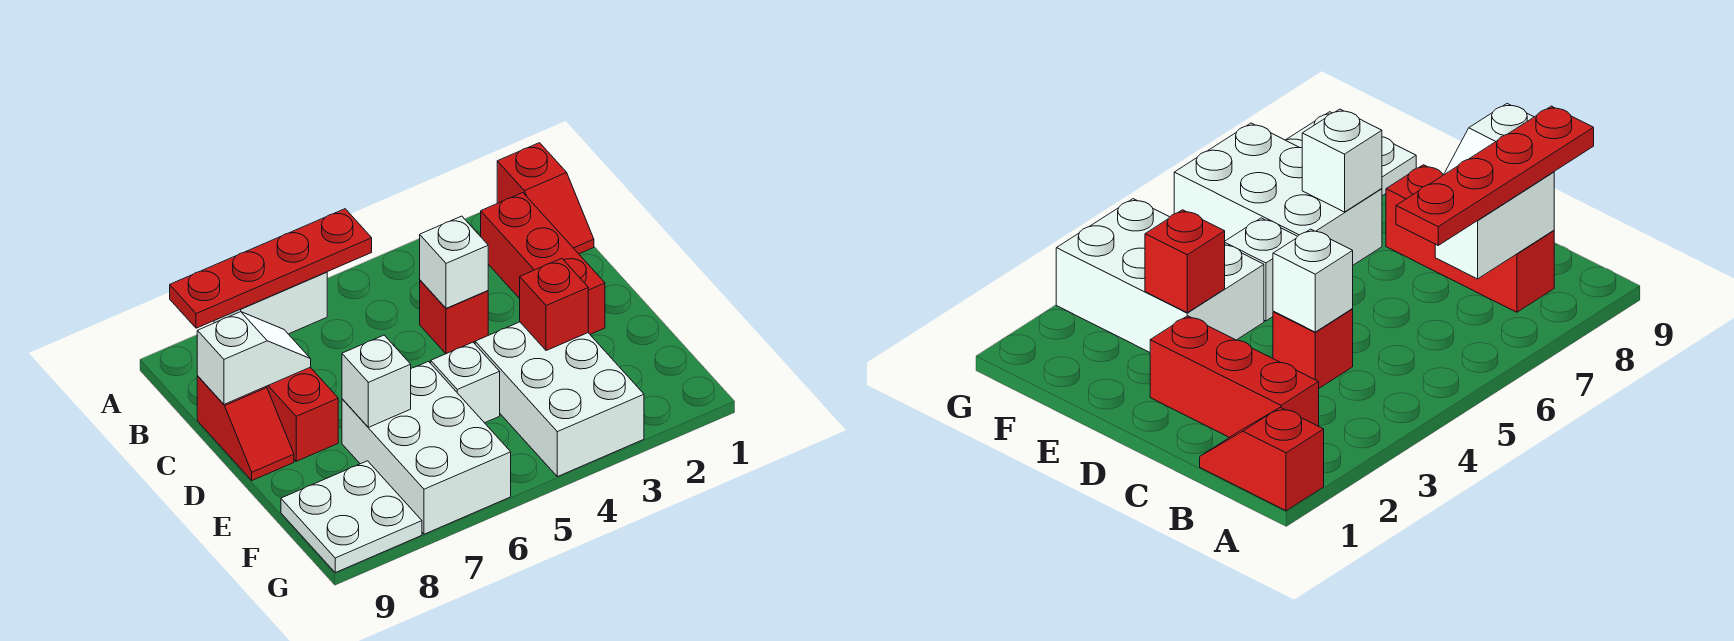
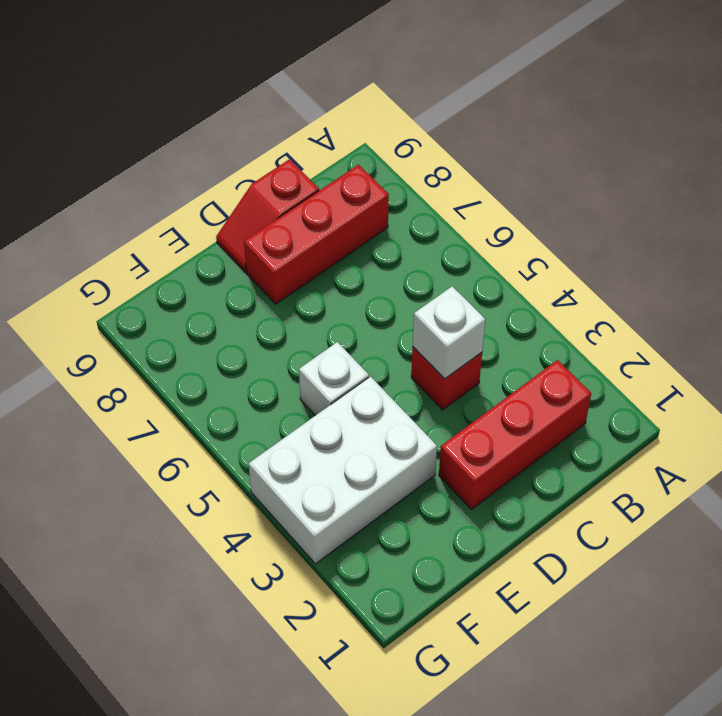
none -> red 1x2 slope [497,143,594,254]
none -> white 2x3 brick [342,361,511,534]
none -> white 2x2 plate [281,461,422,573]

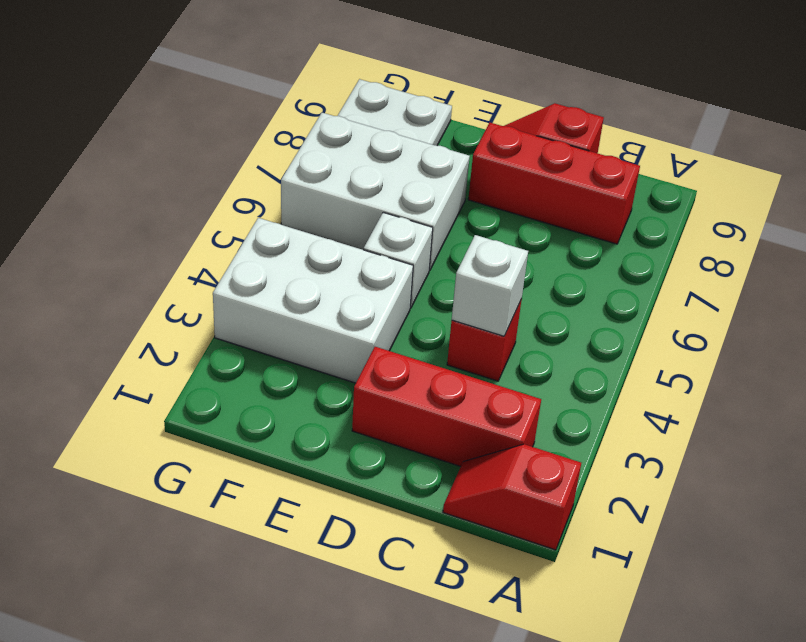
none -> white 1x2 brick [214,272,327,334]
none -> white 1x2 slope [197,312,311,404]
none -> red 1x1 brick [520,258,588,351]

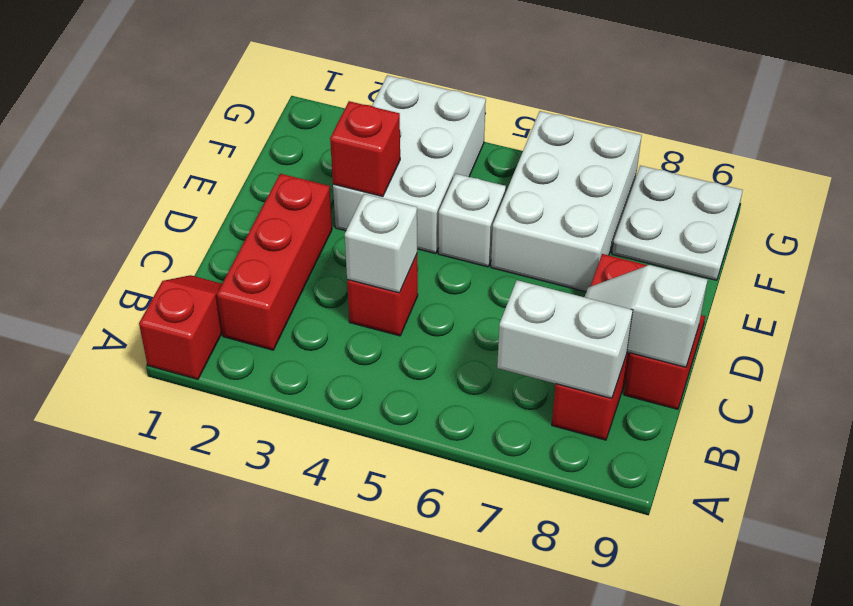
none -> white 1x1 brick [342,335,411,427]
none -> red 1x4 plate [170,209,372,328]

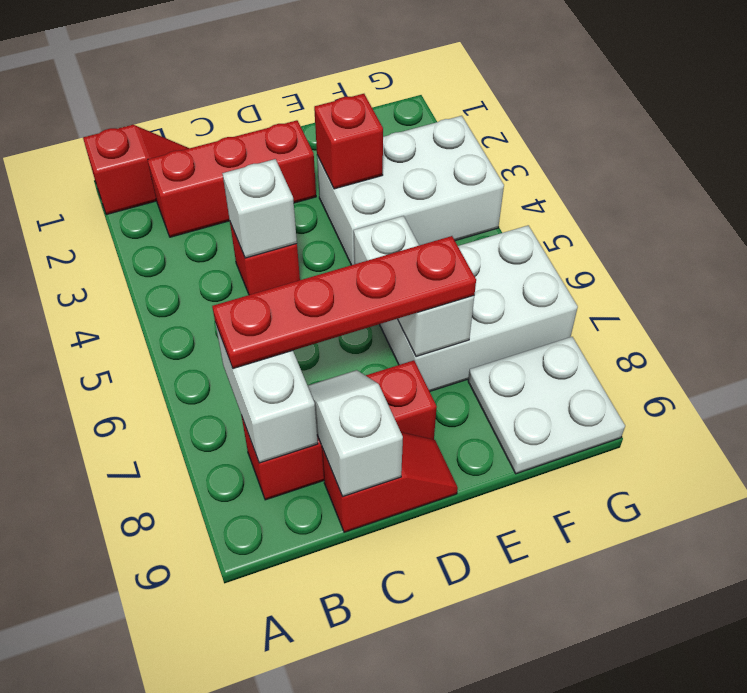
red 1x4 plate [212,236,476,369] -> red 1x4 plate turned to [170,209,372,328]

